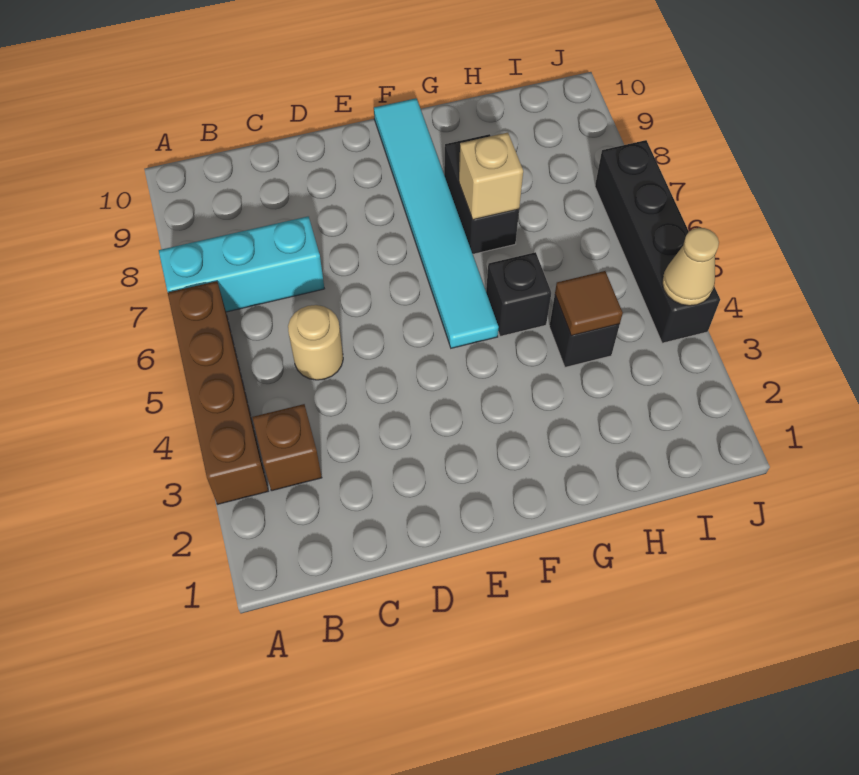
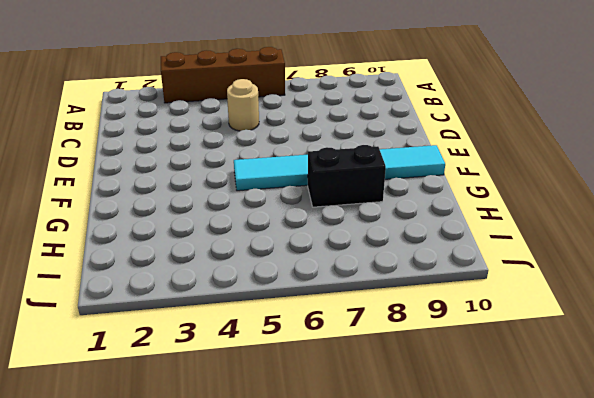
none -> cyan 1x3 brick [159,216,324,312]
none -> brown 1x1 brick [252,404,322,491]
none -> black 1x1 brick [486,252,551,336]

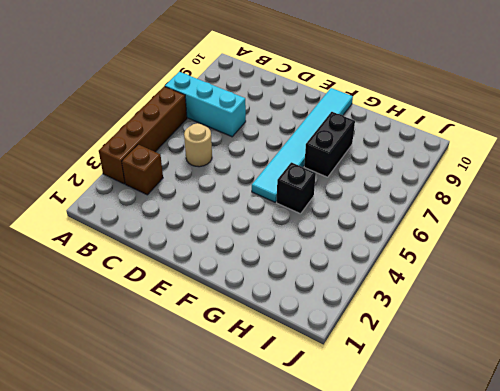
none -> black 1x1 brick [549,296,620,367]
none -> black 1x4 brick [595,140,720,343]
none -> tan 1x1 brick [459,133,523,220]

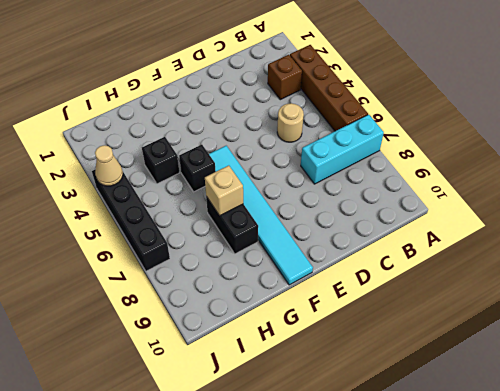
none -> brown 1x1 tile [555,271,623,336]

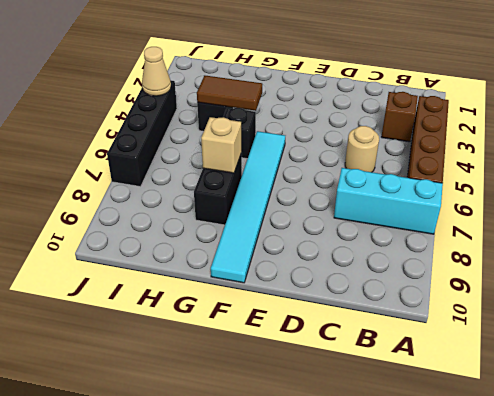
brown 1x2 tile [197,75,262,111] -> brown 1x1 tile [555,271,623,336]

